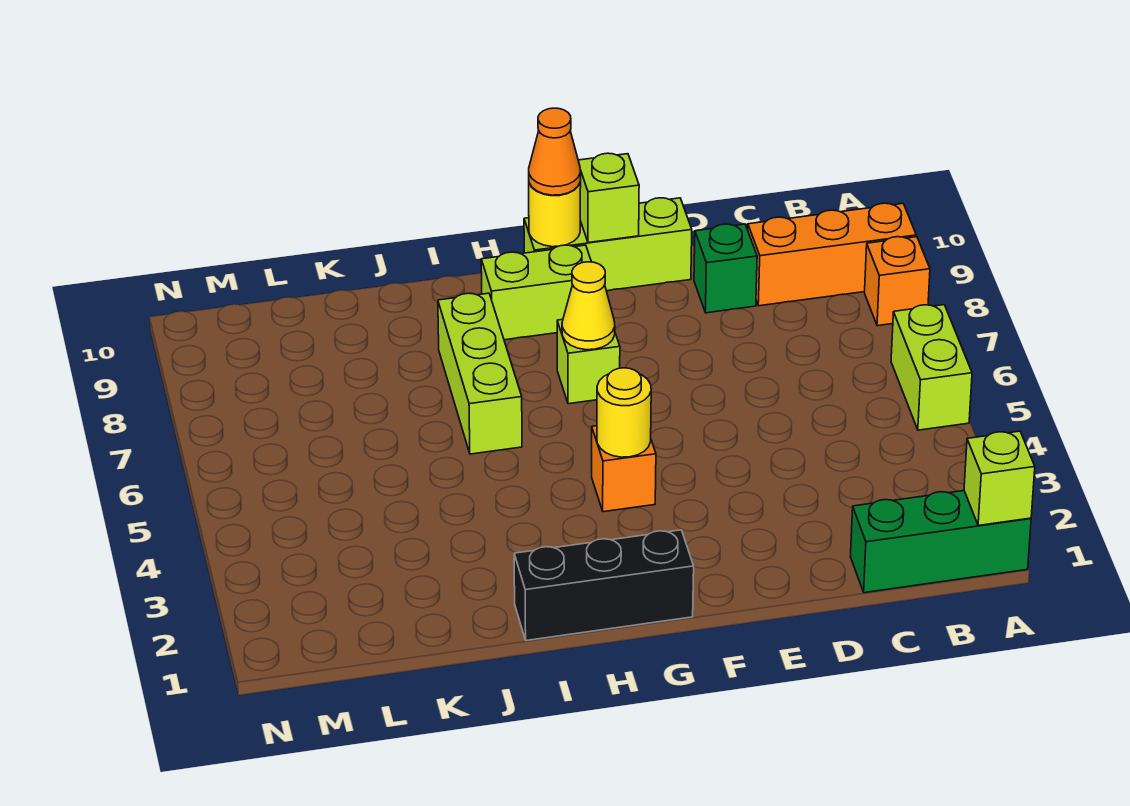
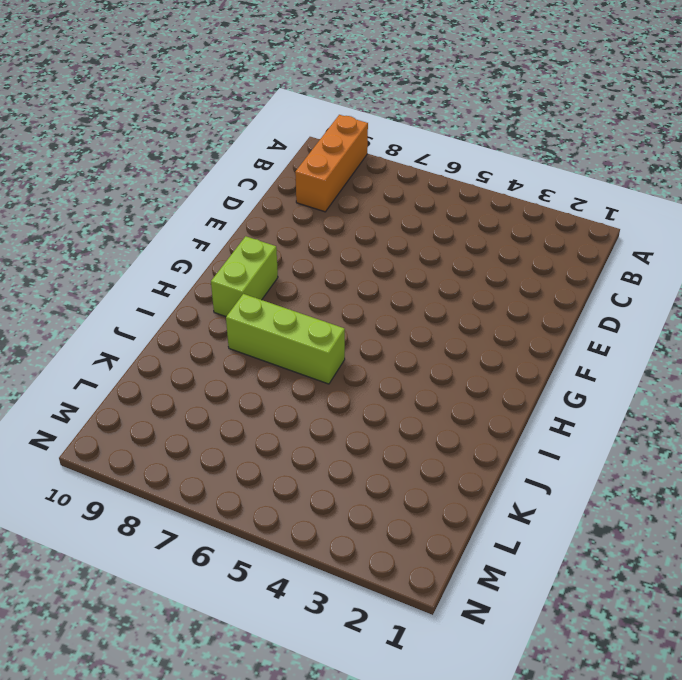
none -> green 1x3 brick [850,491,1031,593]
none -> lime 1x2 brick [891,305,972,430]
none -> orange 1x1 brick [865,237,930,326]

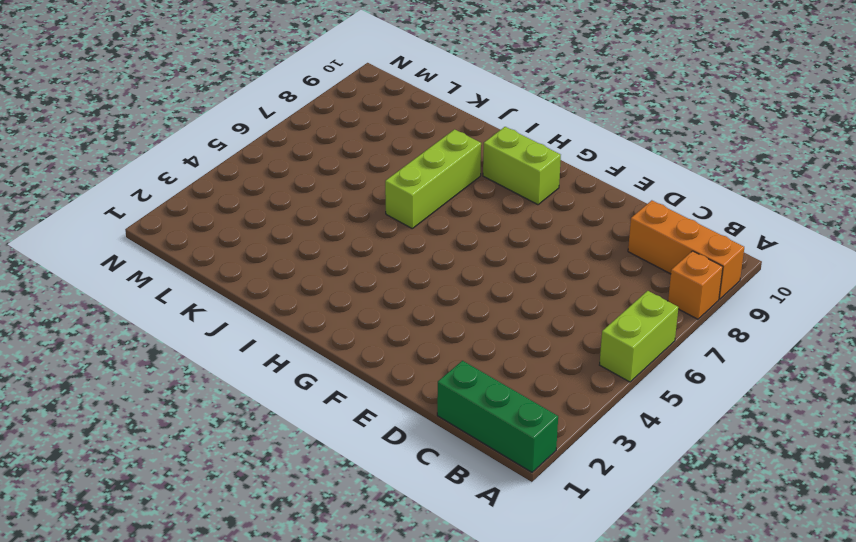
none -> green 1x1 brick [694,224,757,313]
none -> lime 1x3 brick [524,198,692,291]
none -> black 1x3 brick [514,530,694,641]

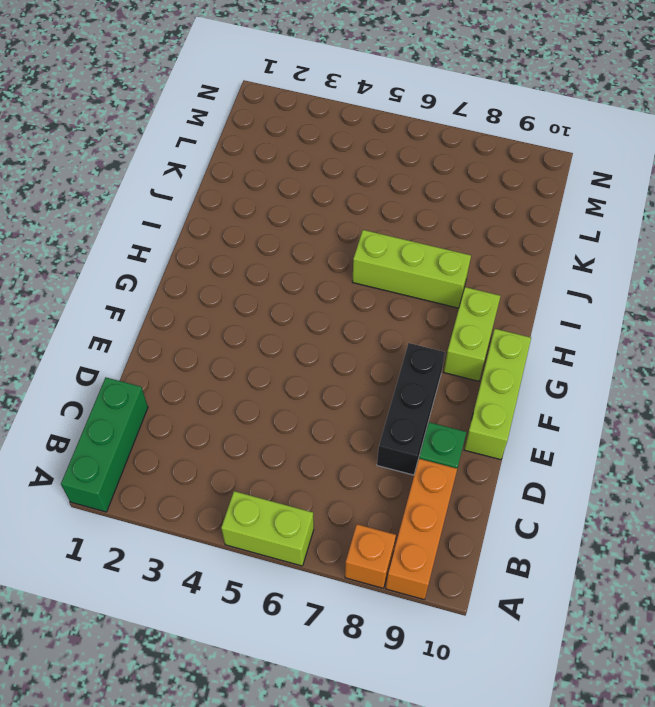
black 1x3 brick [377,343,445,475] -> black 1x3 brick moved to [514,530,694,641]
none -> orange 1x1 brick [592,426,656,512]
none -> lime 1x1 brick [557,319,620,404]
none -> lime 1x1 brick [964,431,1035,526]

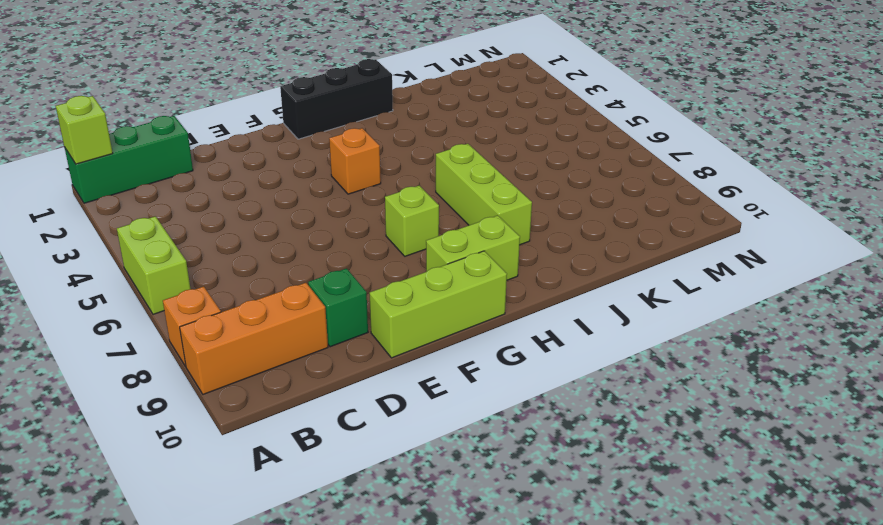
none -> lime 1x1 brick [578,153,639,243]
none -> yellow 1x1 round brick [597,368,651,457]
none -> yellow 1x1 cone [562,262,615,350]

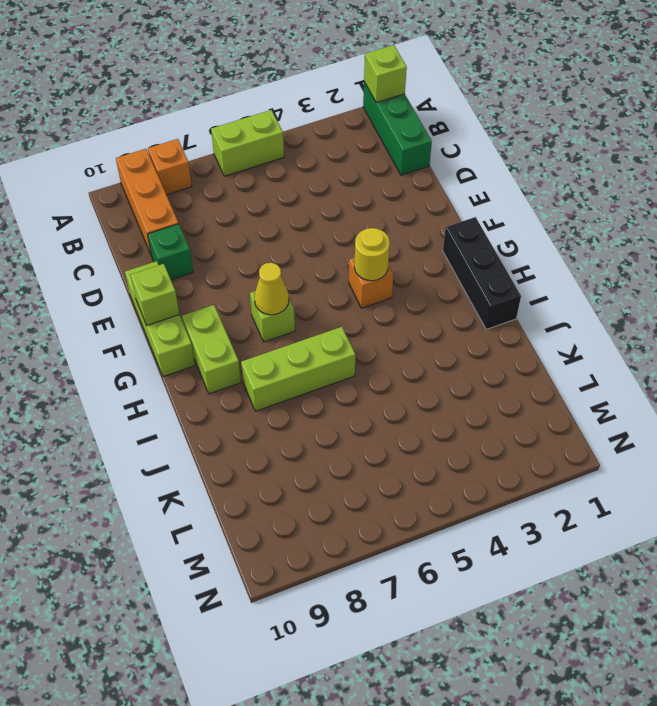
none -> yellow 1x1 round brick [529,182,581,247]
none -> orange 1x1 cone [529,108,581,195]

